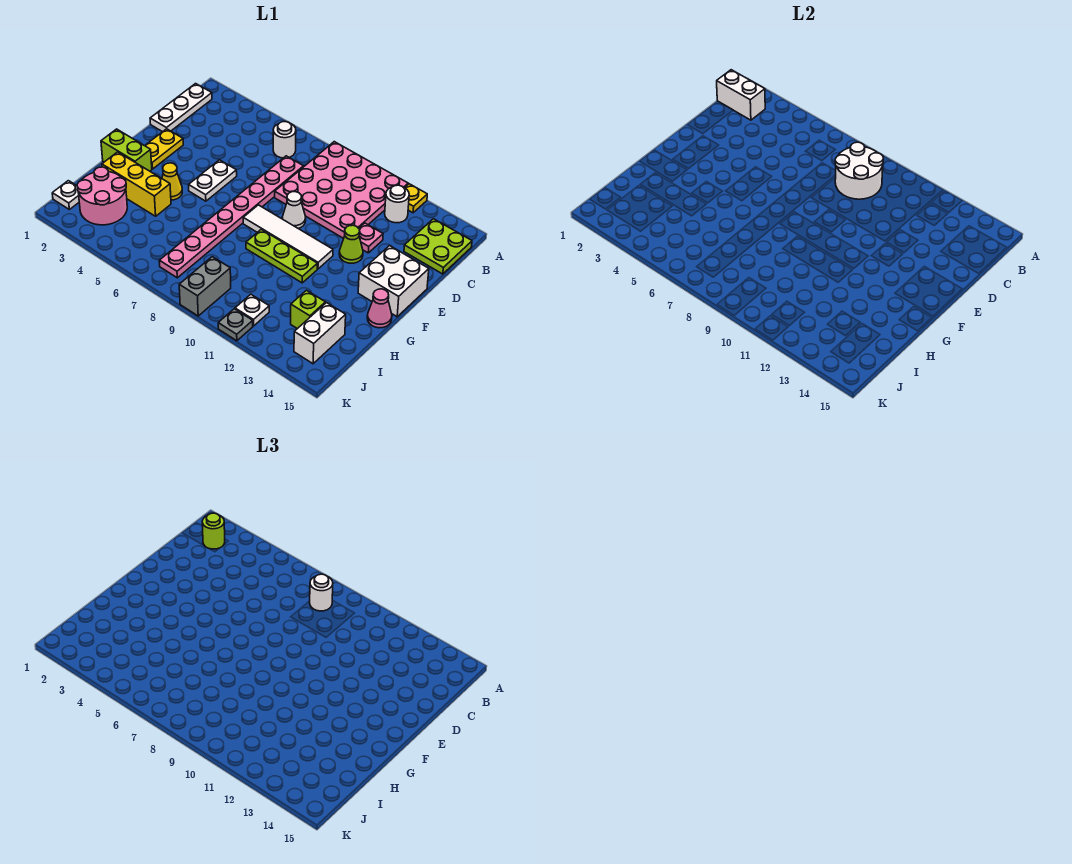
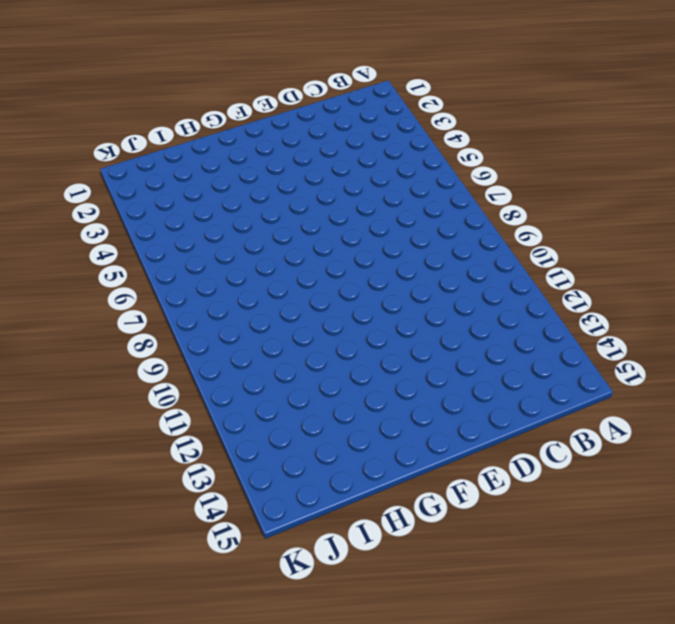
none -> pink 4x4 plate [275,142,408,239]
none -> yellow 1x1 plate [405,184,427,213]
none -> white 1x3 plate [150,84,212,132]
none -> white 1x1 round brick [273,122,296,158]

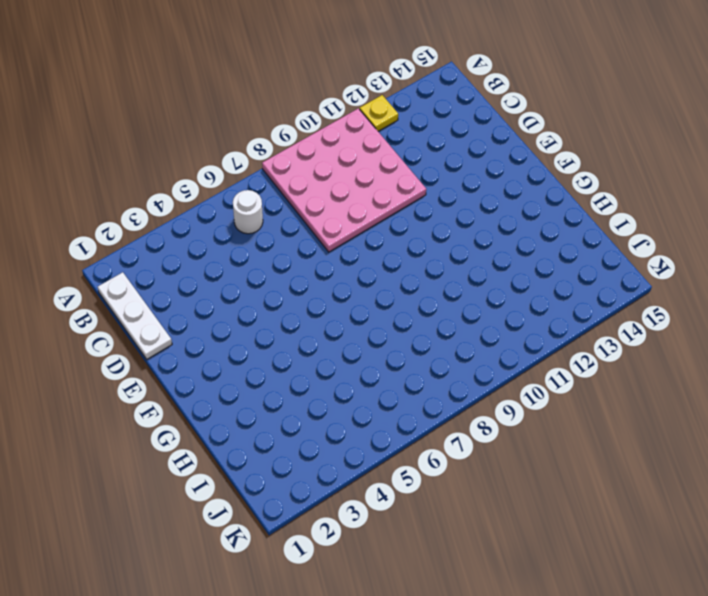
none -> white 1x1 round brick [385,185,409,223]
none -> lime 2x2 plate [404,219,472,274]
none -> pink 1x8 plate [159,156,304,278]
none -> pink 1x1 plate [359,223,383,253]

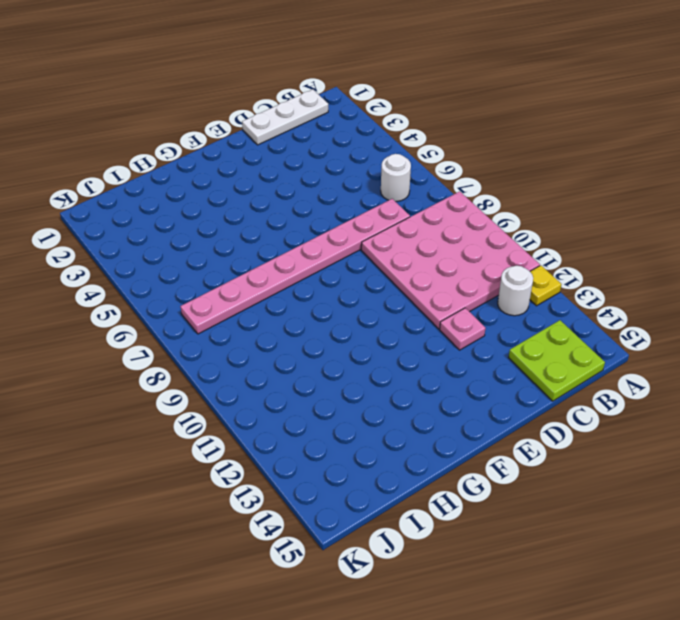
none -> yellow 1x2 plate [145,129,183,169]
none -> white 1x2 plate [189,160,237,201]
none -> white 1x1 cone [282,192,306,229]
none -> lime 1x1 cone [339,225,363,263]

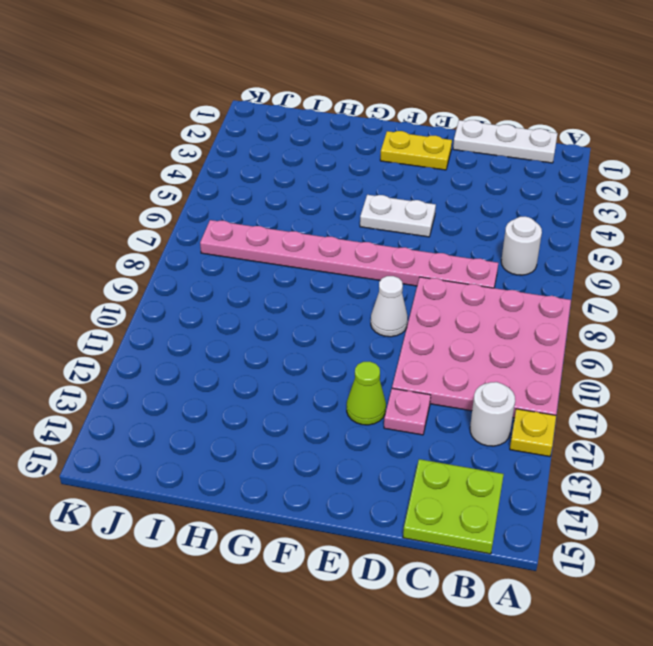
none -> white 2x2 brick [358,246,429,317]
none -> white 1x4 tile [243,205,333,269]
none -> lime 1x2 brick [101,129,152,171]
none -> yellow 1x1 cone [162,163,182,200]

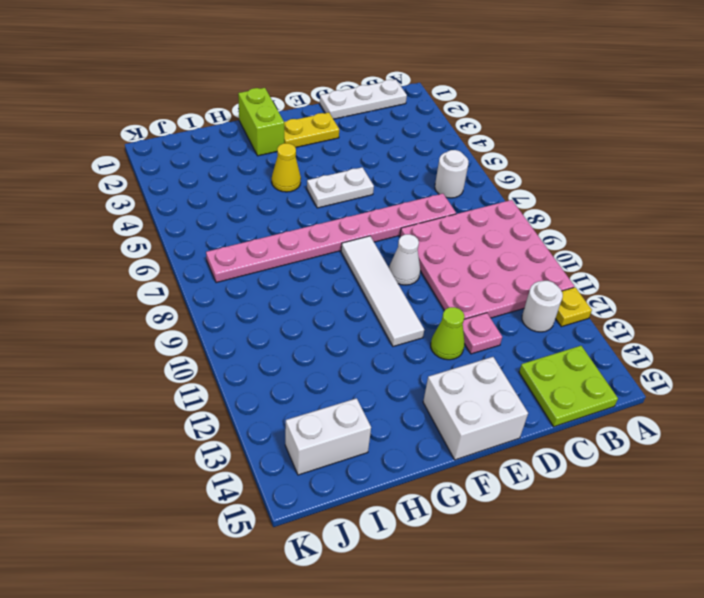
none -> lime 1x3 plate [246,229,318,283]
none -> pink 1x1 cone [367,289,392,328]
none -> yellow 1x3 brick [102,152,171,216]
none -> pink 2x2 round brick [77,167,127,225]

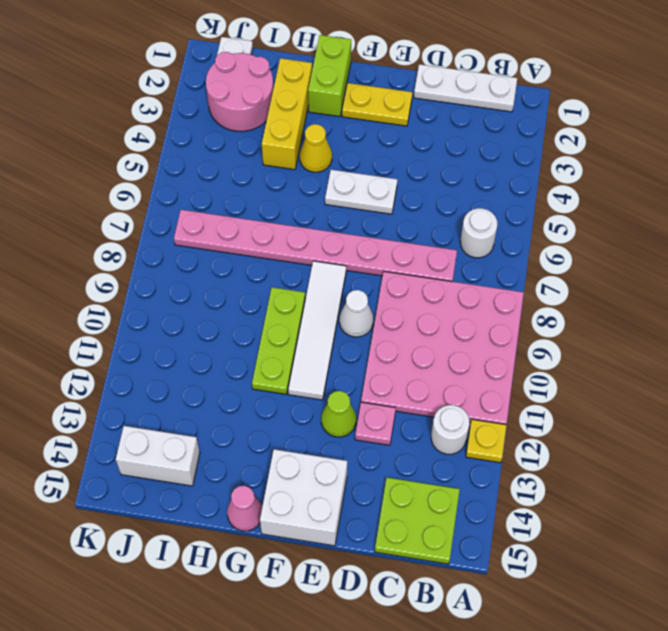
none -> lime 1x1 brick [291,290,325,329]
none -> grey 1x2 brick [179,257,231,316]
none -> white 1x1 plate [235,294,269,326]
none -> grey 1x1 plate [218,309,253,341]

